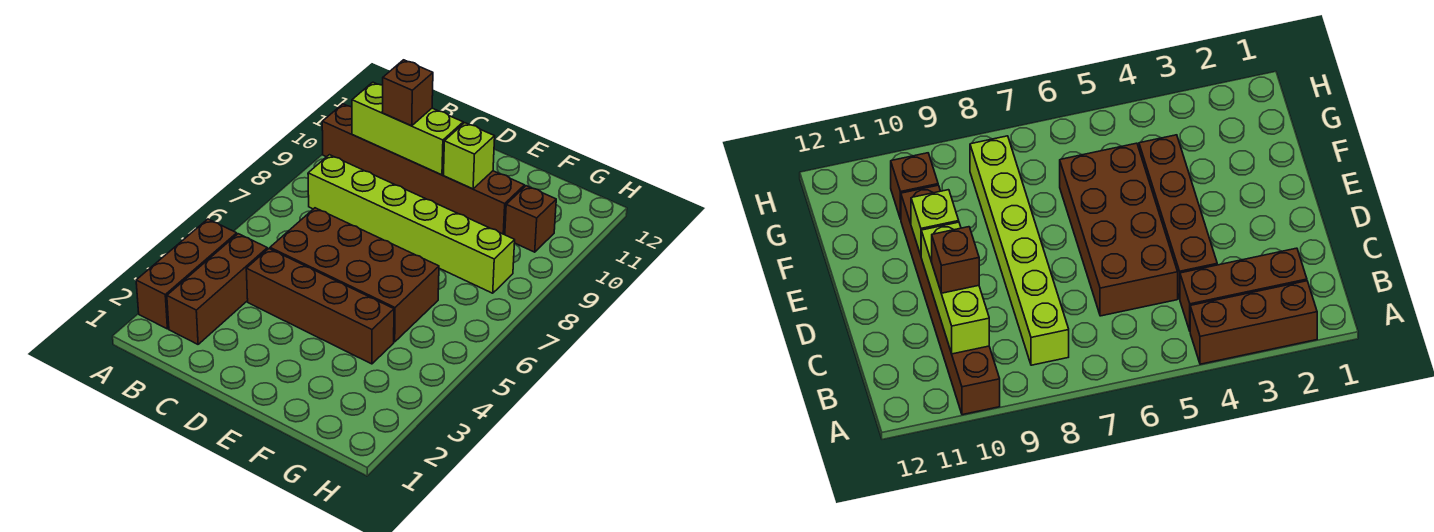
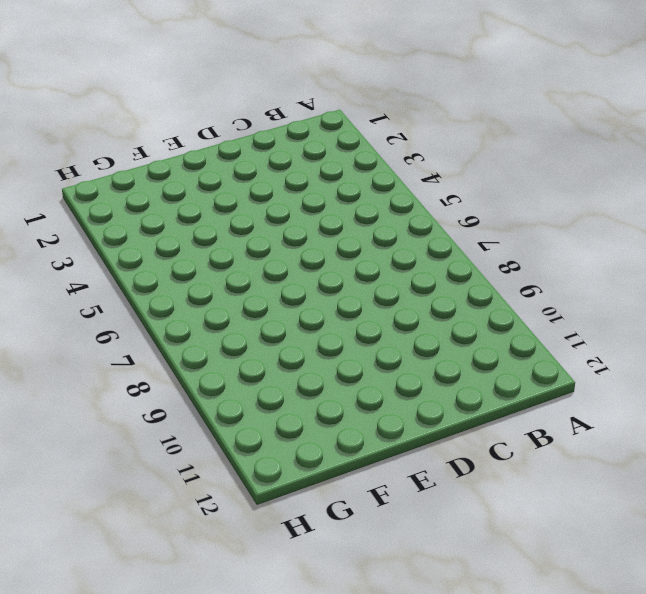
none -> brown 1x3 brick [136,219,237,329]
none -> brown 1x6 brick [322,104,525,235]

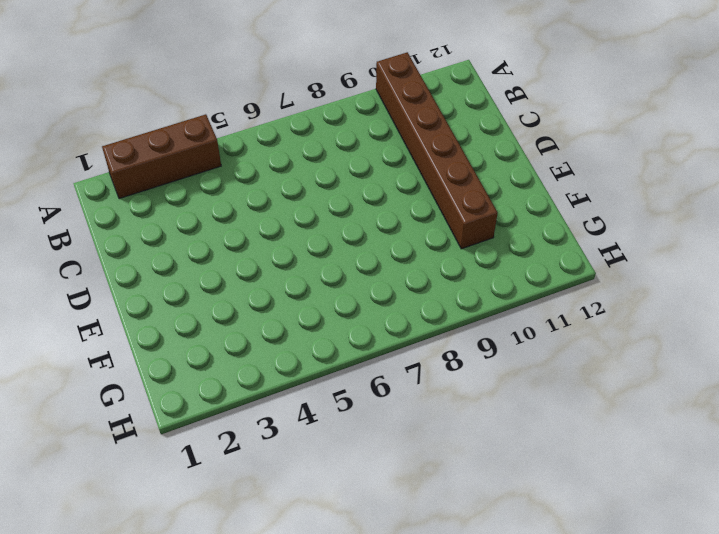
none -> brown 1x3 brick [167,234,267,344]
none -> lime 1x6 brick [308,155,515,293]

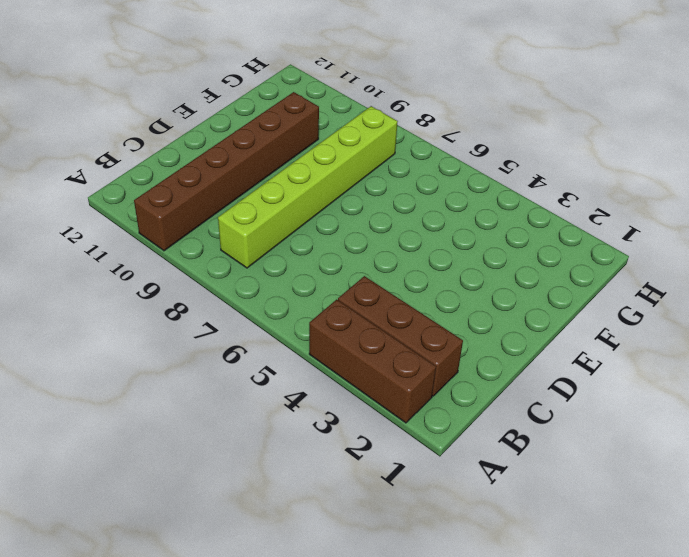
none -> brown 1x4 brick [246,249,394,364]
none -> brown 2x4 brick [270,208,439,342]

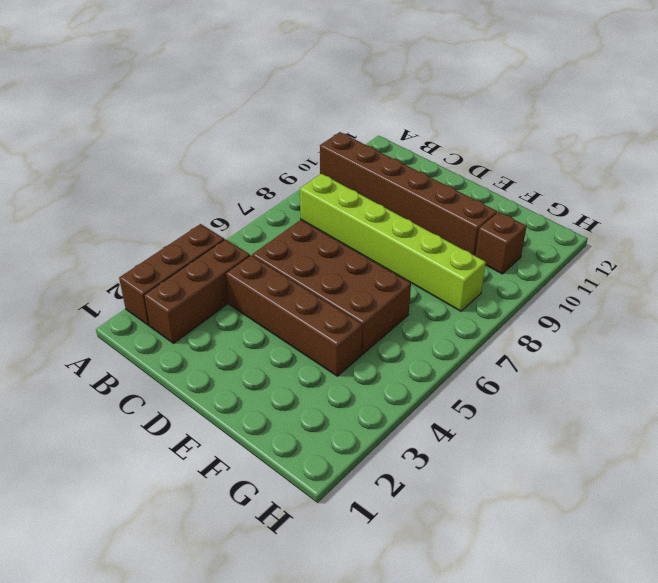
none -> lime 1x3 brick [352,82,463,175]
none -> lime 1x1 brick [444,123,495,189]

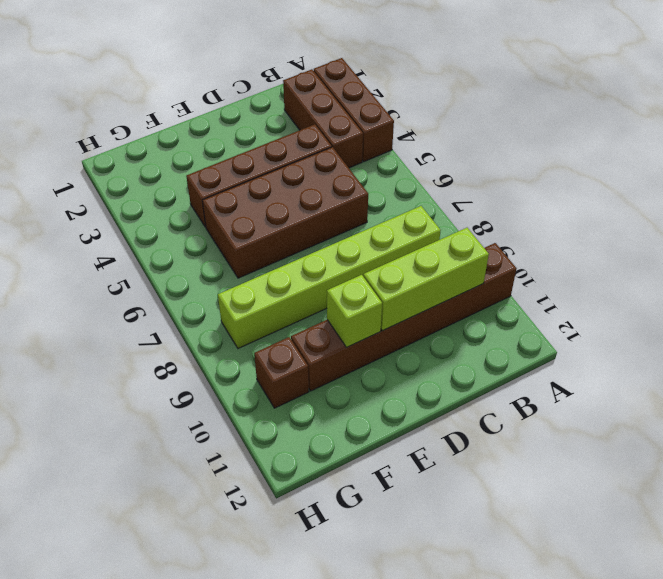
none -> brown 1x1 brick [382,60,433,126]

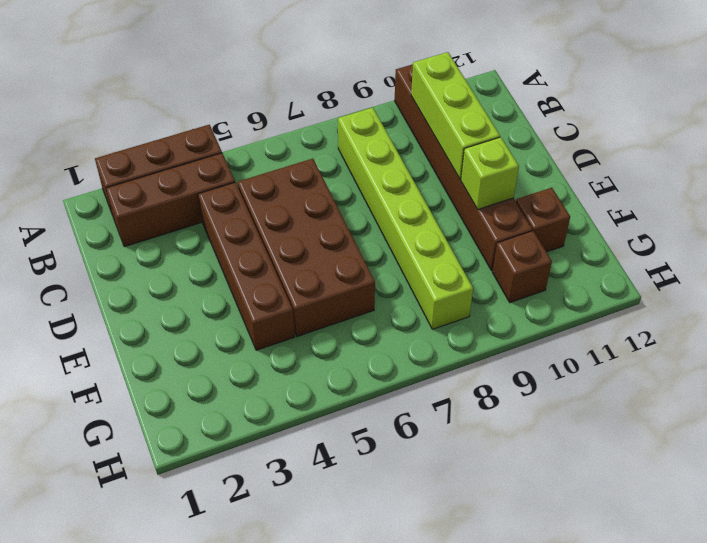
brown 1x1 brick [516,188,570,252] -> brown 1x1 brick moved to [382,60,433,126]

